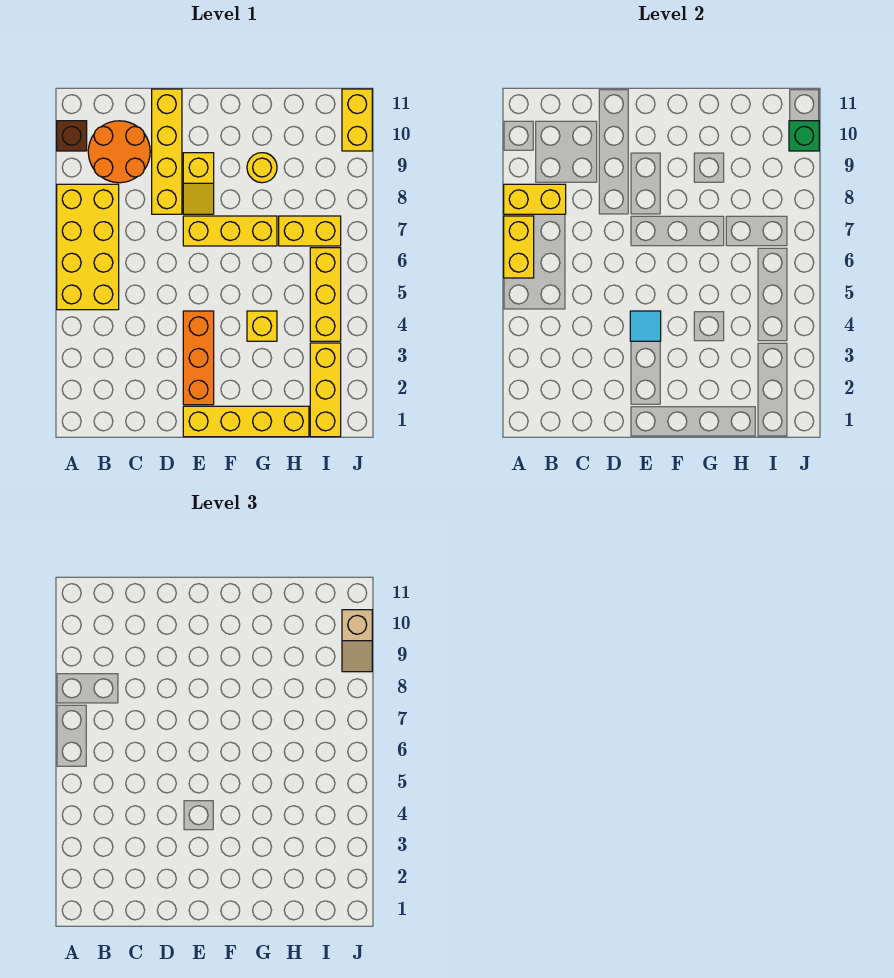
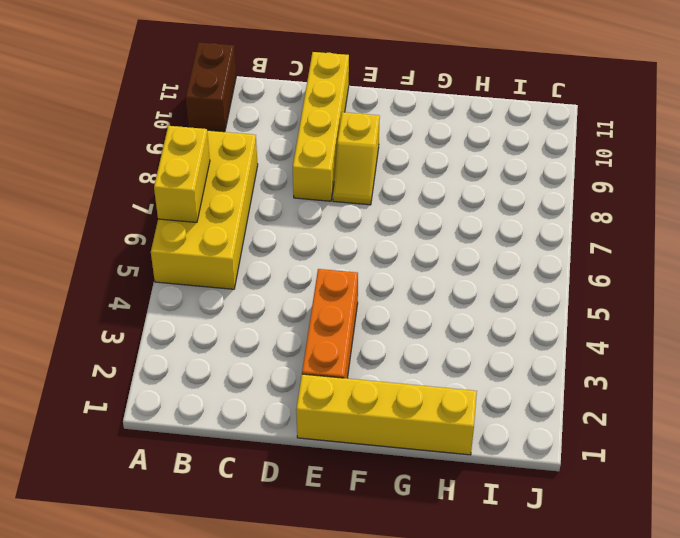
brown 1x2 brick [186,42,236,132] -> brown 1x1 brick [57,121,87,151]
none -> orange 2x2 round brick [88,121,150,183]
none -> yellow 1x3 brick [183,216,277,246]
none -> yellow 1x1 brick [247,311,277,341]

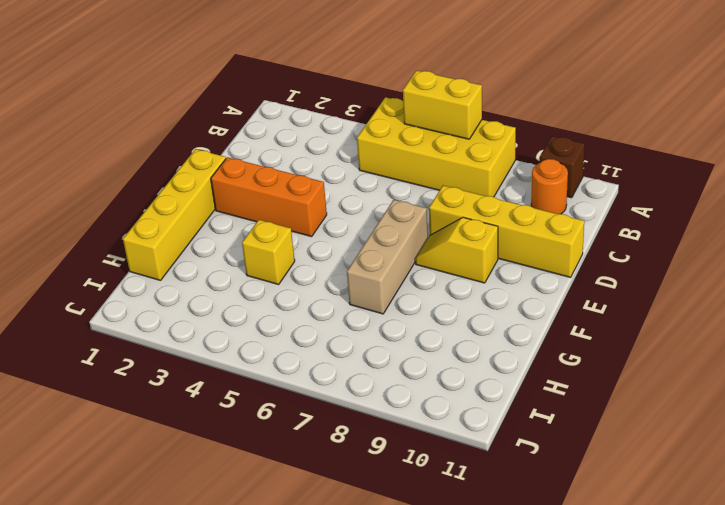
orange 1x1 round brick [531,159,568,214] -> orange 2x2 round brick [88,121,150,183]
tan 1x3 brick [347,200,428,314] -> yellow 1x3 brick [183,216,277,246]
none -> yellow 1x1 round brick [247,153,277,183]
none -> yellow 1x2 brick [279,216,341,246]
none -> yellow 1x3 brick [310,343,341,437]

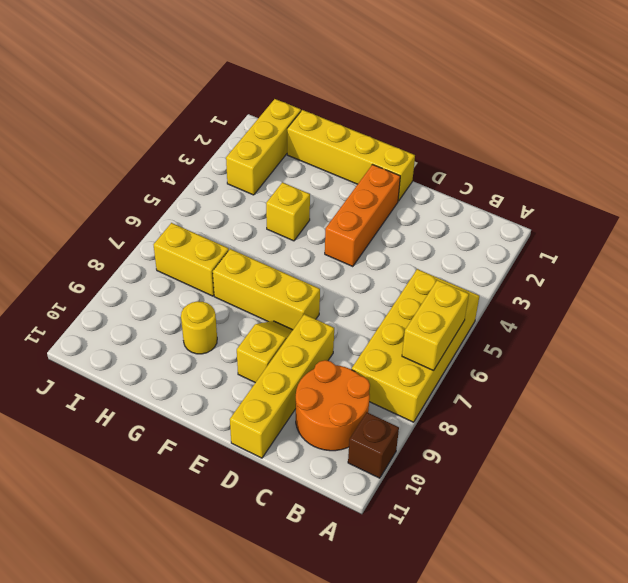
none -> yellow 1x3 brick [310,248,341,341]
none -> yellow 1x2 brick [342,89,372,151]
none -> yellow 1x2 brick [504,184,566,214]

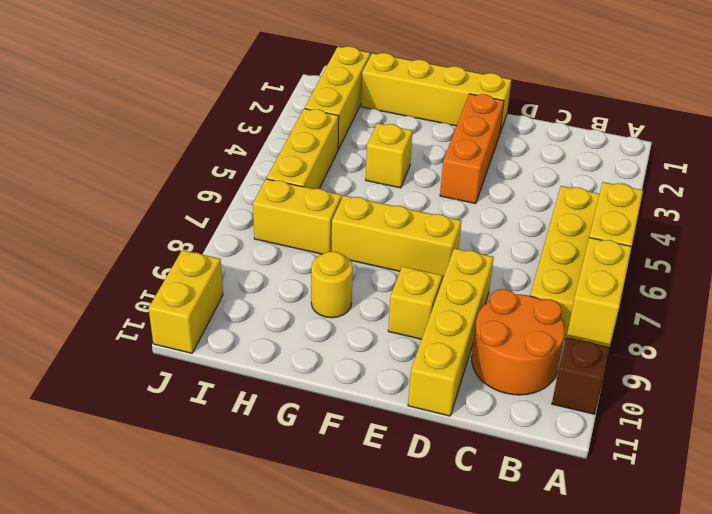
yellow 1x2 brick [567,238,632,345] -> yellow 1x2 brick turned to [504,184,566,214]
none -> cyan 1x1 tile [630,311,661,341]
none -> green 1x1 brick [789,121,819,151]
none -> tan 1x2 slope [342,610,372,672]

